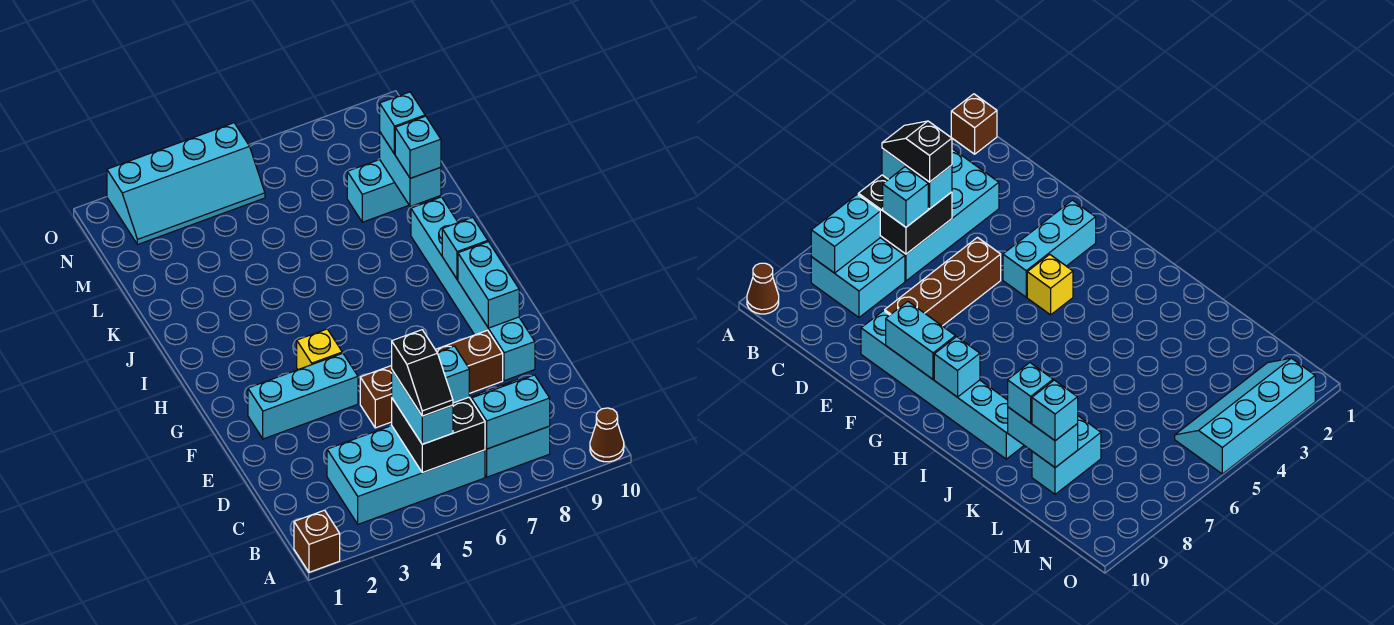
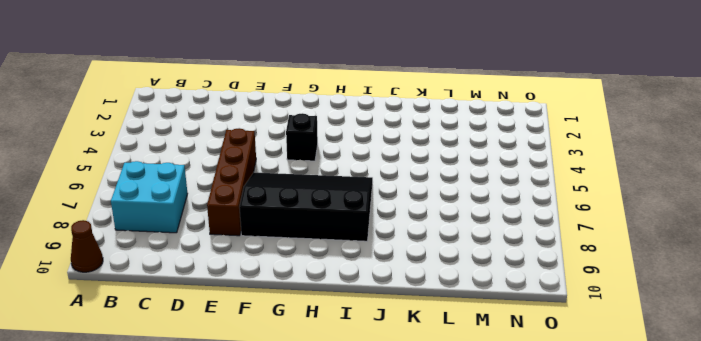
black 3x4 slope [239,172,373,241] -> none
black 1x1 brick [286,113,318,161] -> yellow 1x1 brick [297,329,342,370]
none -> brown 1x1 brick [294,510,340,572]
none -> cyan 2x4 brick [327,426,485,524]
none -> cyan 1x6 brick [411,197,535,381]

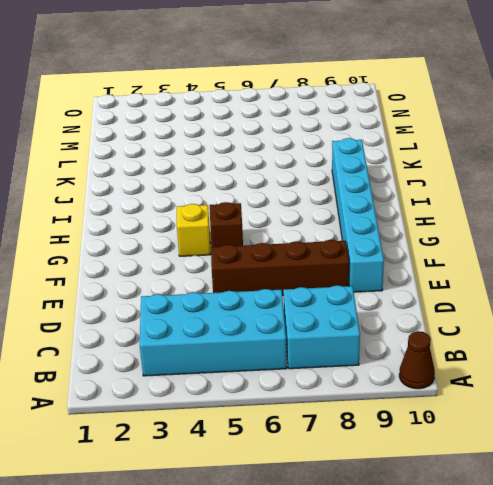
brown 1x1 brick [210,202,243,247] -> brown 1x1 brick moved to [294,510,340,572]
none -> cyan 1x3 brick [248,353,358,439]
none -> cyan 1x2 brick [347,160,409,222]
none -> cyan 2x4 slope [107,123,265,245]

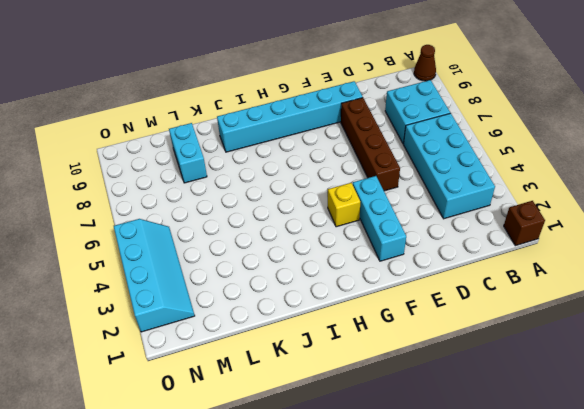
none -> black 2x2 brick [392,397,485,473]
none -> cyan 1x2 brick [472,375,550,449]
none -> cyan 1x2 brick [458,242,519,328]

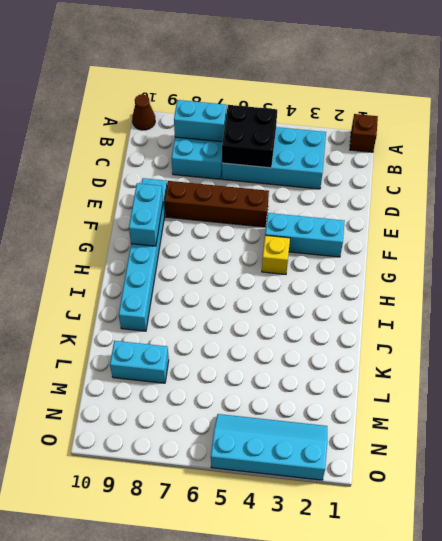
none -> cyan 1x1 brick [442,217,488,279]
none -> cyan 1x2 brick [380,133,441,207]
none -> cyan 1x2 brick [392,370,453,444]

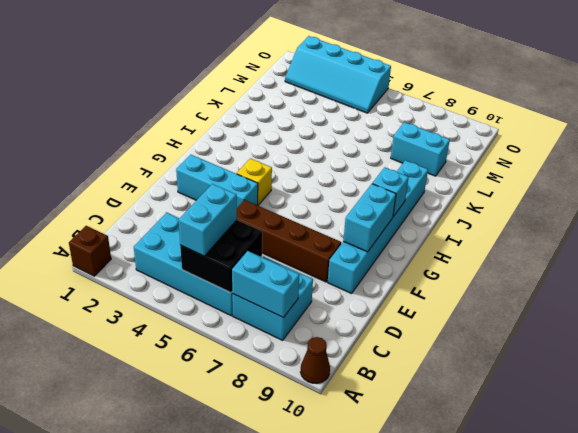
none -> cyan 1x2 brick [380,133,441,207]
none -> cyan 1x1 brick [437,346,469,403]
none -> cyan 1x1 brick [395,116,441,178]

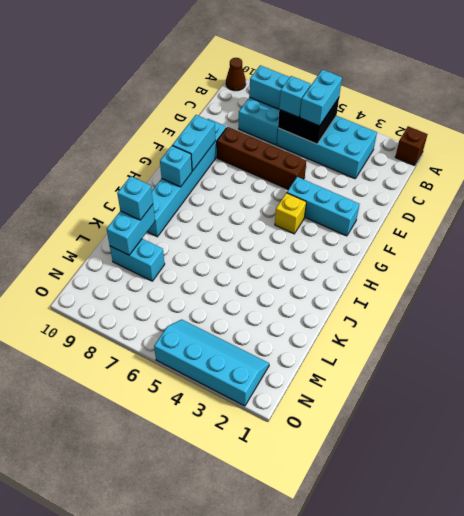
none -> cyan 1x1 brick [380,92,425,154]
none -> black 1x2 slope [392,330,453,416]

